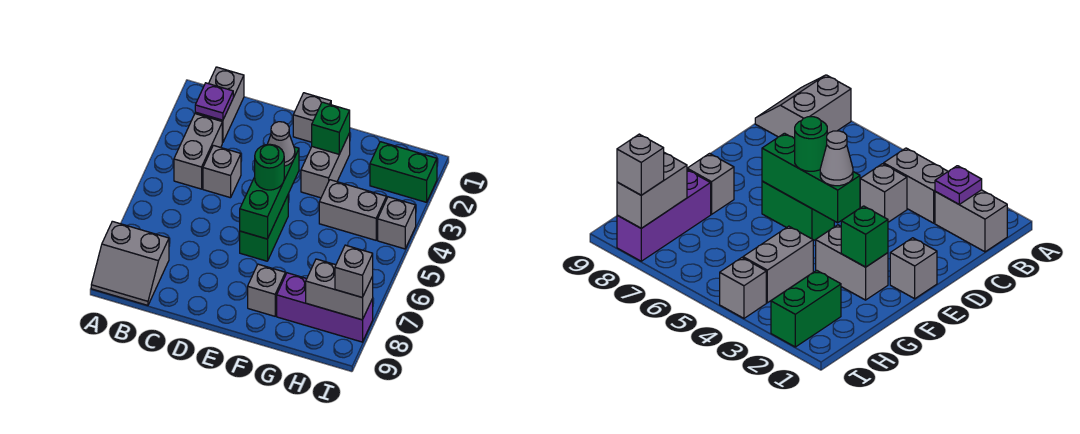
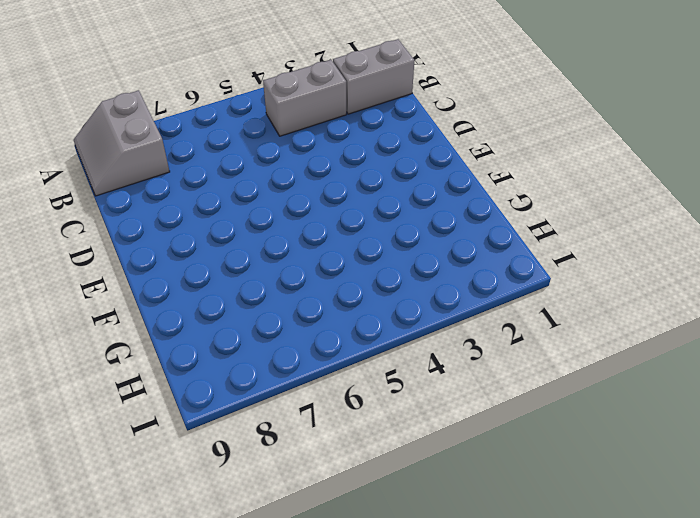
none -> grey 1x1 brick [203,145,241,198]
none -> grey 1x1 brick [293,93,331,142]
none -> green 1x2 brick [240,196,288,261]

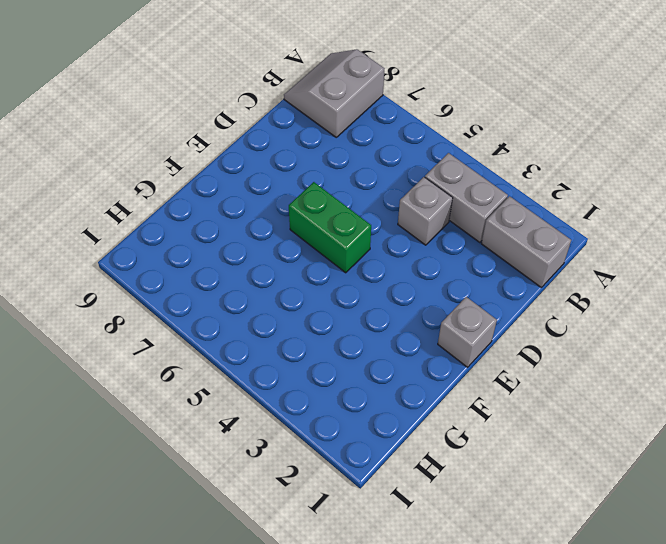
none -> grey 1x2 brick [301,133,350,198]
none -> grey 1x1 brick [248,264,285,316]
none -> grey 1x2 brick [319,180,386,240]

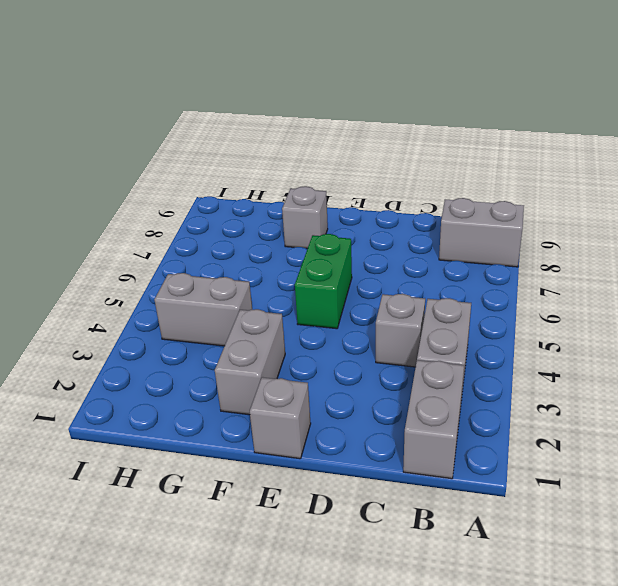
none -> purple 1x3 brick [277,273,373,342]
none -> green 1x2 brick [370,142,437,202]
none -> grey 1x1 brick [378,197,416,249]

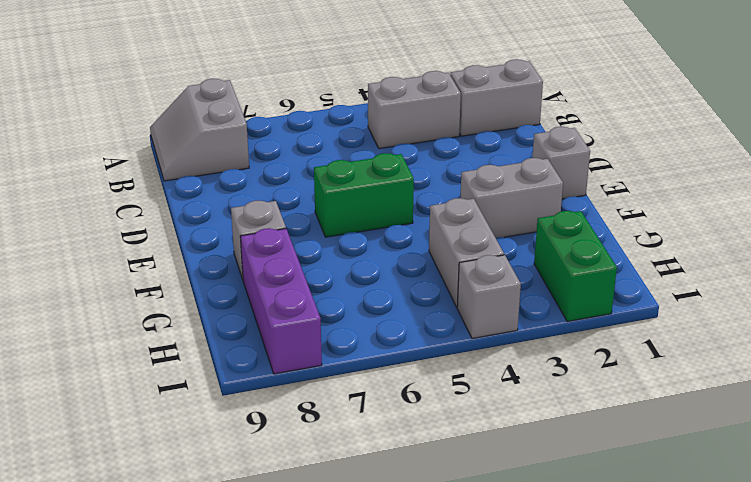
none -> grey 1x1 brick [203,145,241,198]
none -> purple 1x1 plate [195,83,233,120]
none -> green 1x3 brick [240,147,299,239]

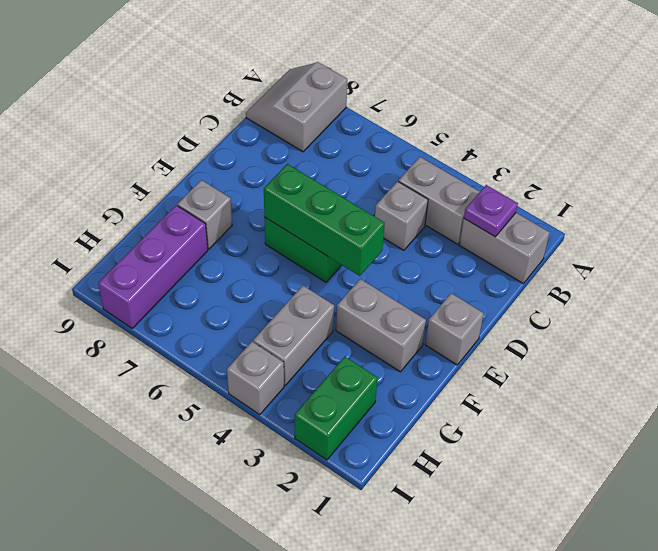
none -> green 1x1 brick [312,102,350,154]
none -> grey 1x2 brick [306,259,373,320]
none -> grey 1x1 cone [267,122,295,166]

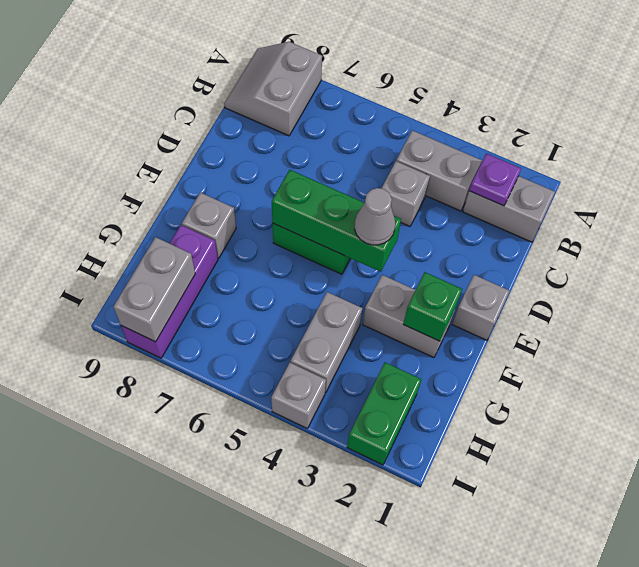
none -> green 1x1 round brick [255,144,284,190]
none -> grey 1x1 brick [335,245,373,298]

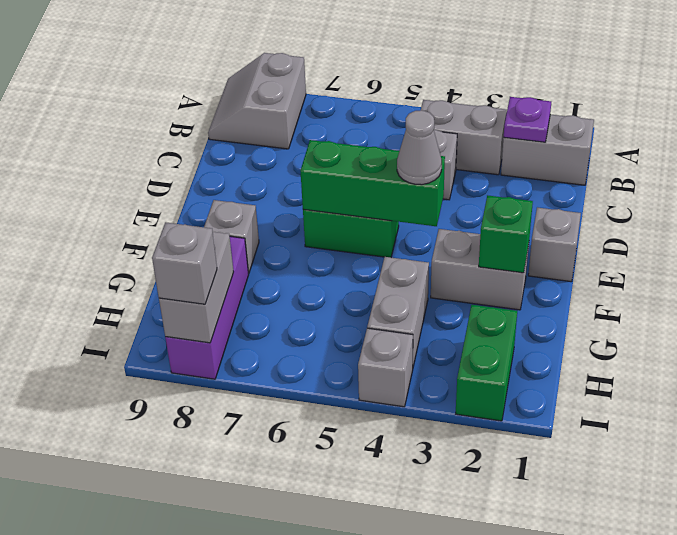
none -> green 1x1 round brick [255,144,284,190]

